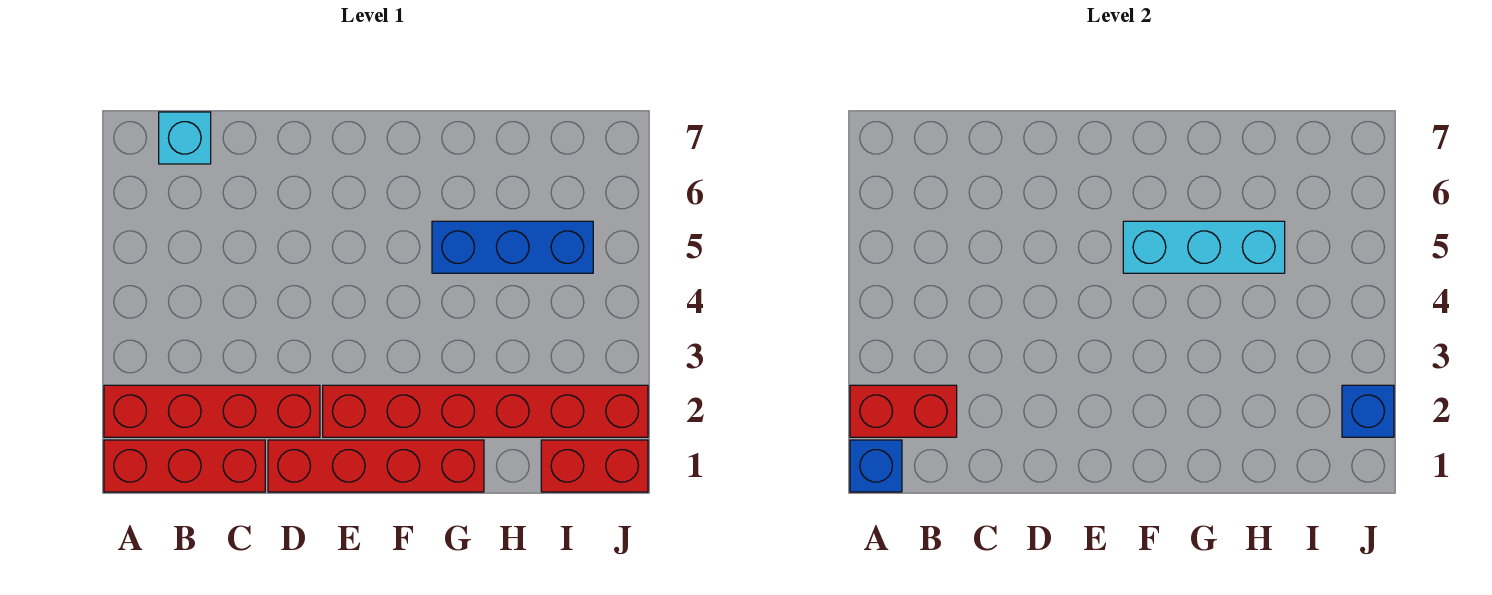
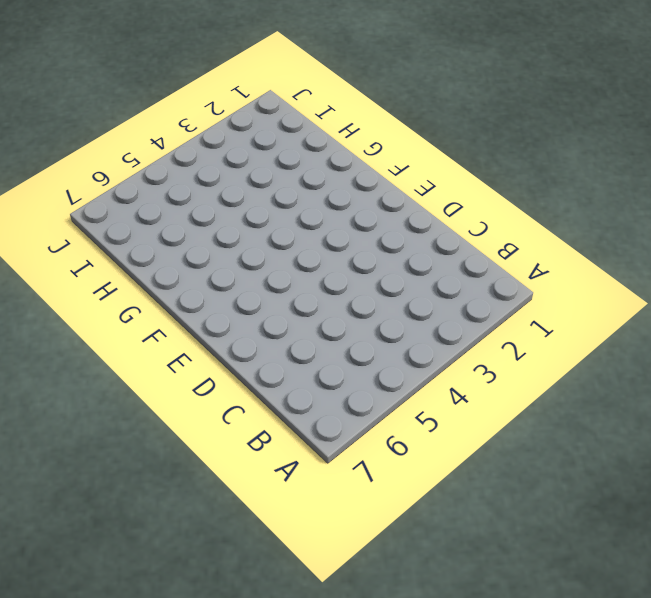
none -> red 1x3 brick [104,440,265,492]
none -> red 1x4 brick [104,385,320,437]

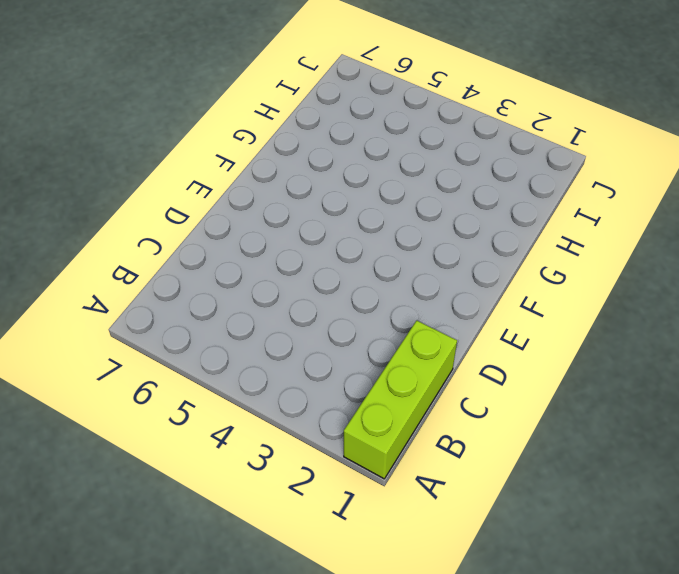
lime 1x3 brick [344,321,457,479] -> red 1x3 brick [104,440,265,492]
none -> red 1x4 brick [104,385,320,437]
none -> cyan 1x1 brick [159,112,211,164]

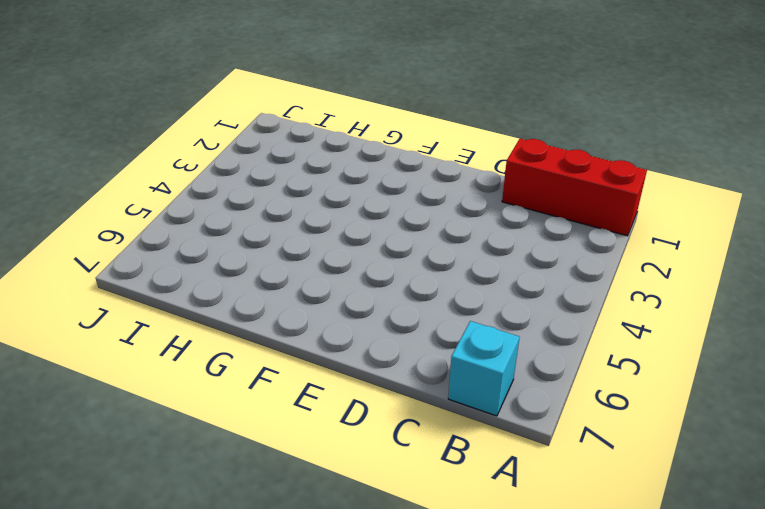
none -> red 1x4 brick [104,385,320,437]
none -> red 1x4 brick [268,440,484,492]

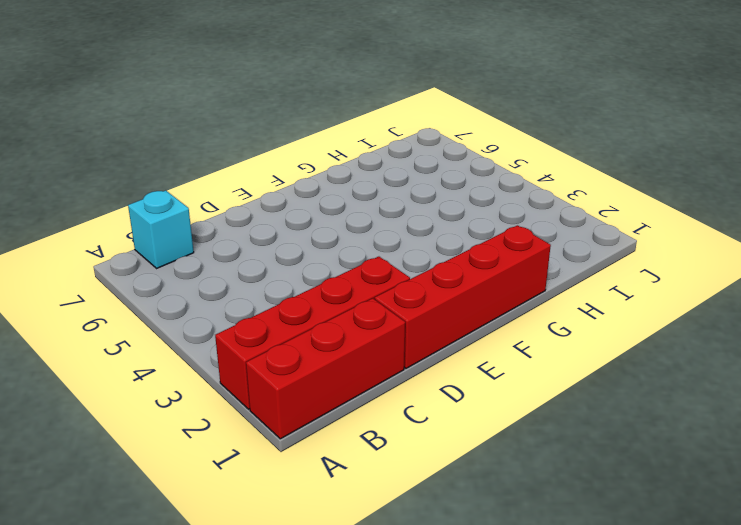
none -> red 1x6 brick [323,385,648,437]
none -> blue 1x3 brick [432,221,593,273]

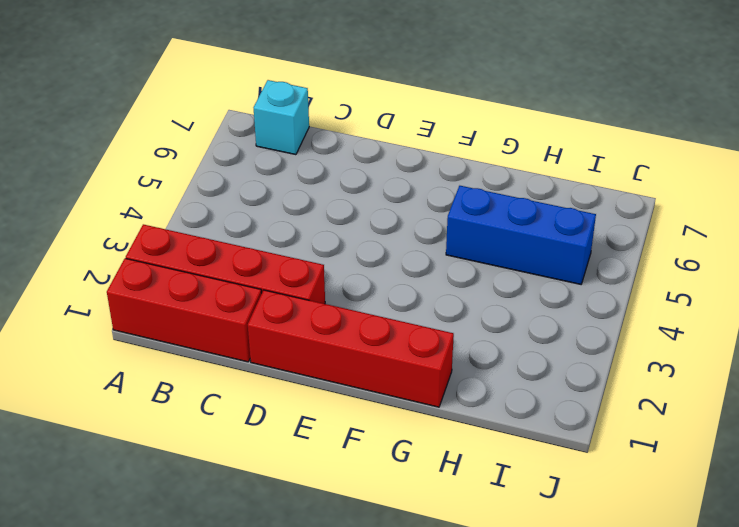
none -> red 1x6 brick [323,385,648,437]
none -> red 1x2 brick [541,440,648,492]

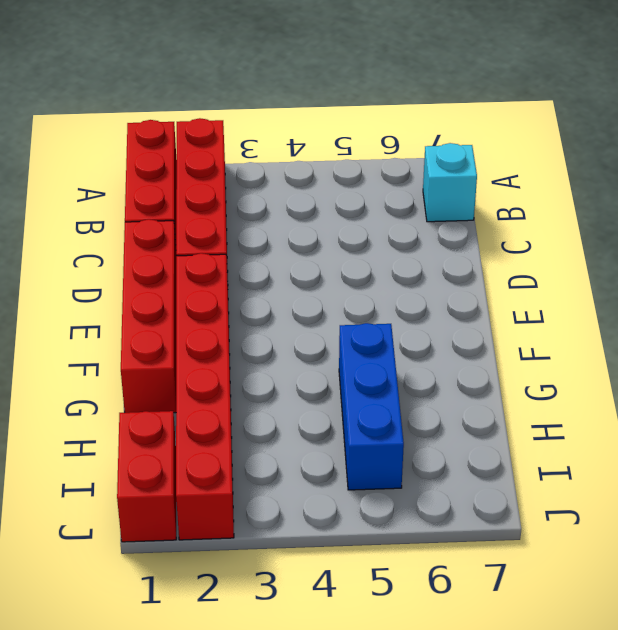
none -> blue 1x1 brick [850,440,902,492]
none -> red 1x2 brick [850,385,957,437]

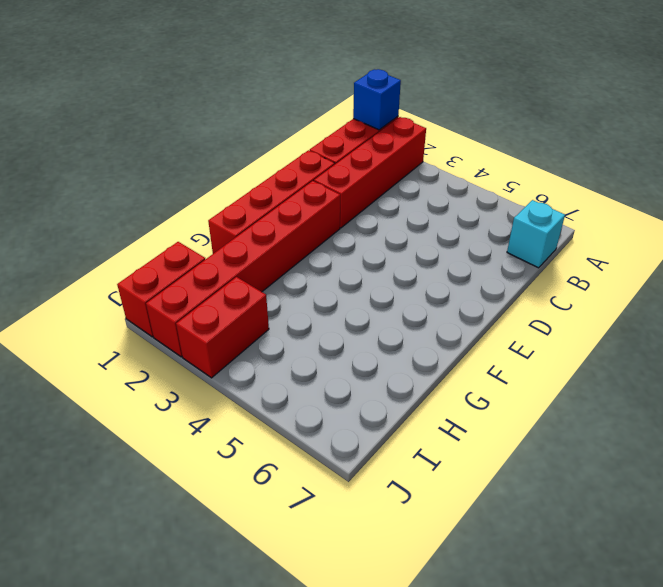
red 1x2 brick [176,277,269,378] -> red 1x2 brick moved to [850,385,957,437]
none -> blue 1x3 brick [432,221,593,273]
none -> cyan 1x3 brick [1123,221,1285,273]

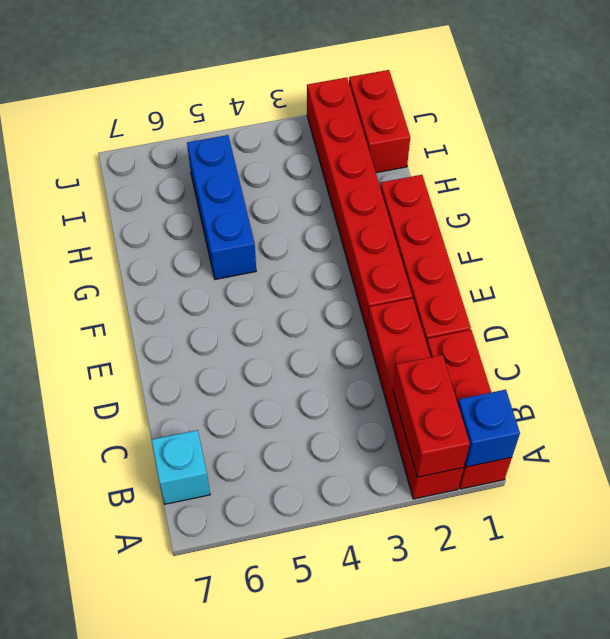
none -> cyan 1x3 brick [1123,221,1285,273]
none -> blue 1x1 brick [1342,385,1394,437]

